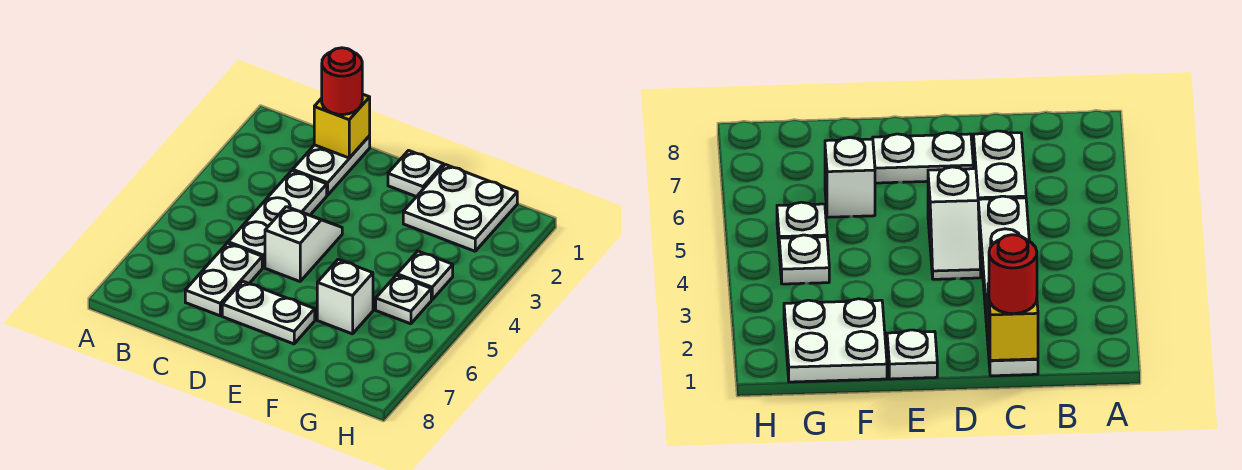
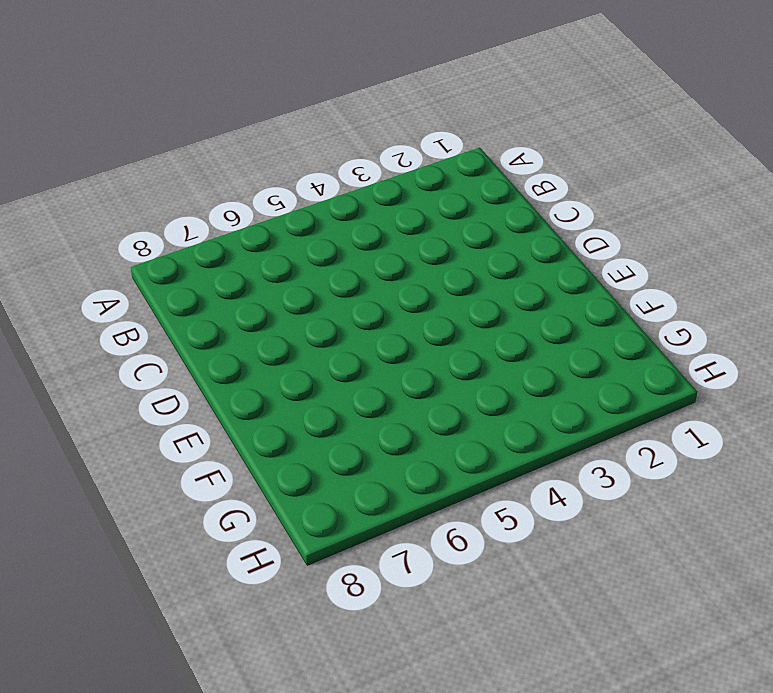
none -> white 1x2 plate [293,136,370,195]
none -> white 1x3 plate [228,171,327,267]
none -> white 1x2 plate [185,243,262,316]

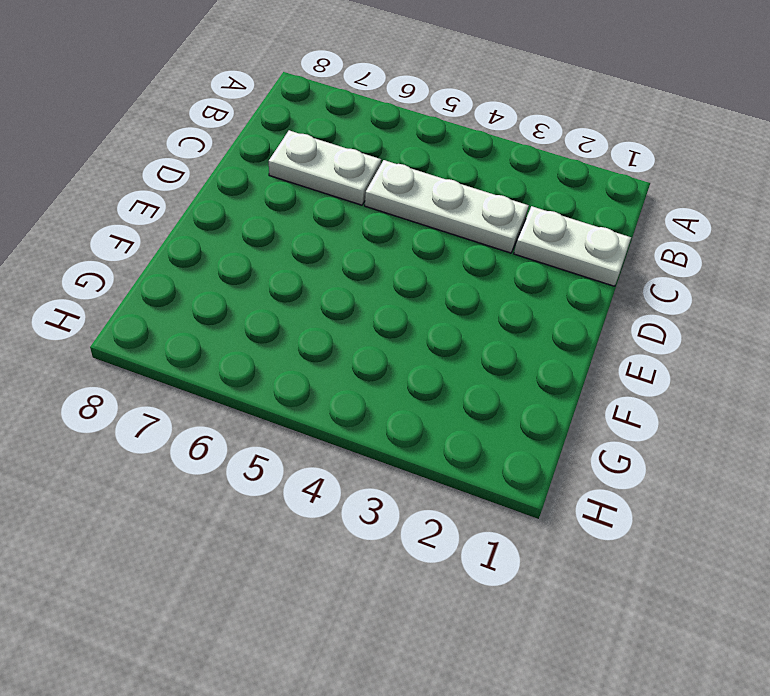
none -> white 1x2 slope [265,207,342,281]
none -> white 1x2 plate [222,281,315,344]
none -> white 1x1 plate [388,151,444,197]

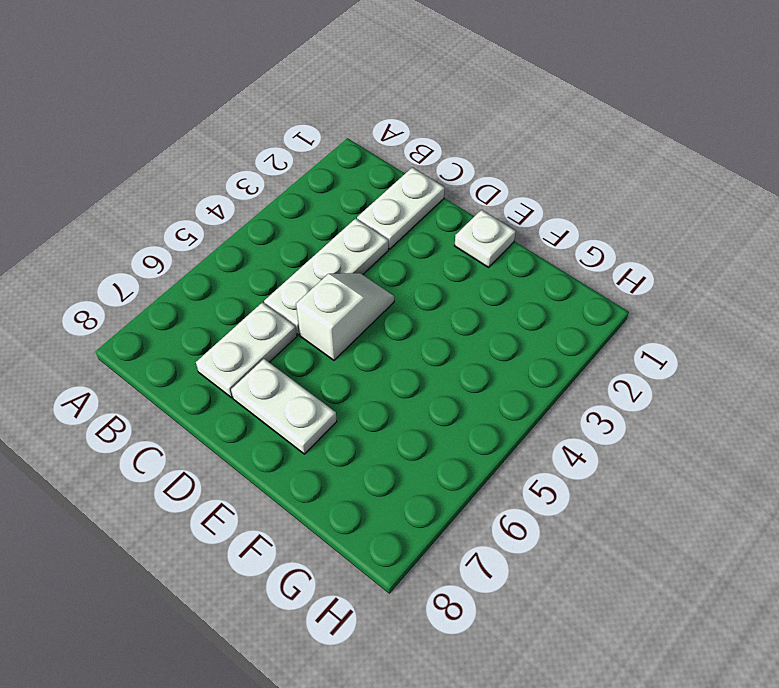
none -> white 2x2 plate [403,165,517,251]
none -> white 1x1 brick [317,260,373,334]
none -> white 1x1 plate [397,251,453,299]

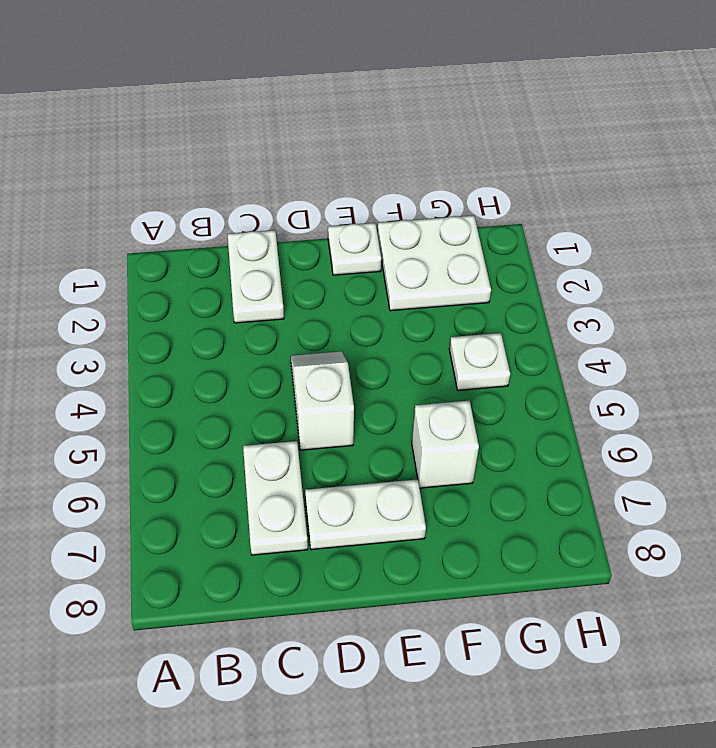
none -> white 1x3 plate [228,171,327,267]
none -> white 1x1 plate [376,275,431,324]
none -> yellow 1x1 brick [314,94,370,158]

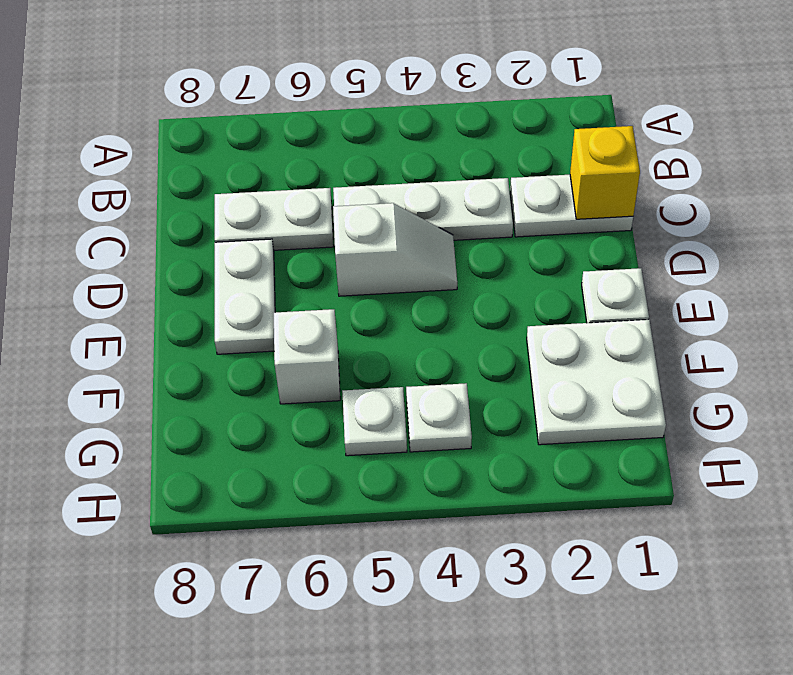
none -> red 1x1 round brick [322,48,362,115]

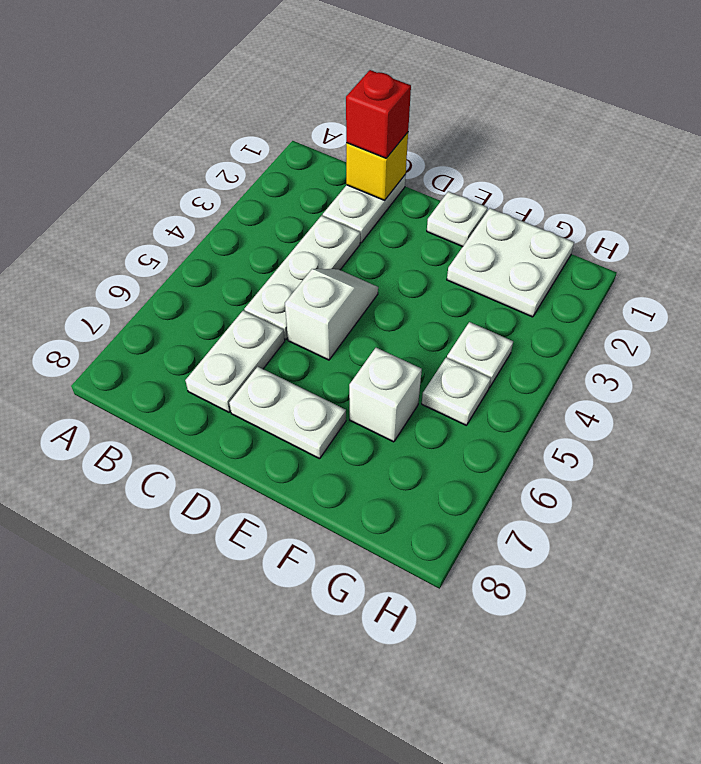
red 1x1 brick [346,70,411,158] -> red 1x1 round brick [322,48,362,115]

